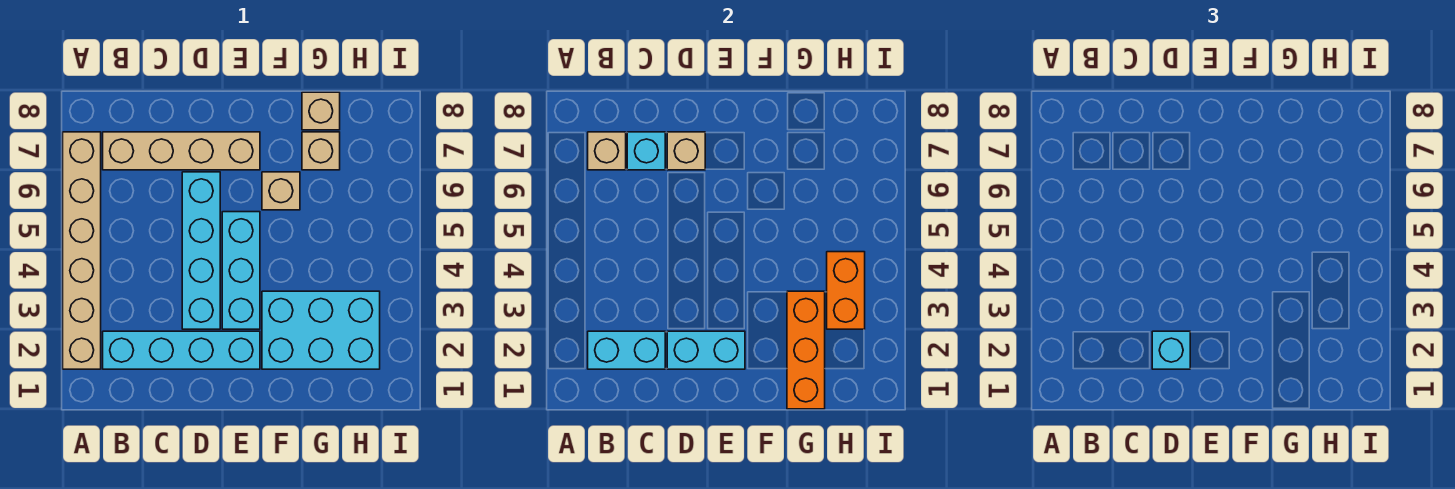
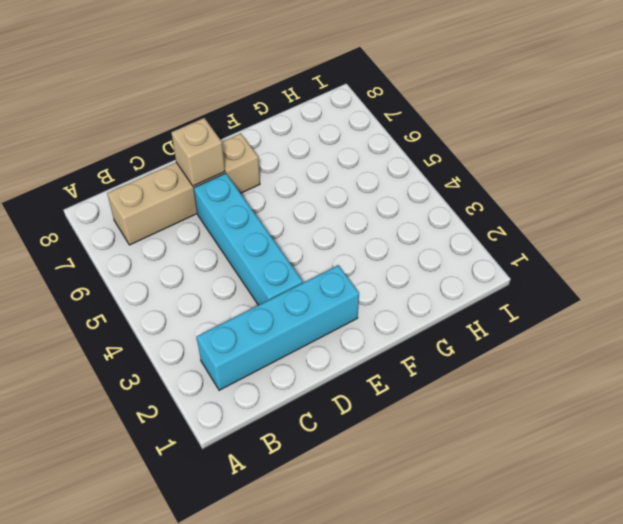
none -> tan 1x6 brick [63,132,101,369]
none -> cyan 1x3 brick [222,212,260,329]
none -> cyan 2x3 brick [262,291,380,369]

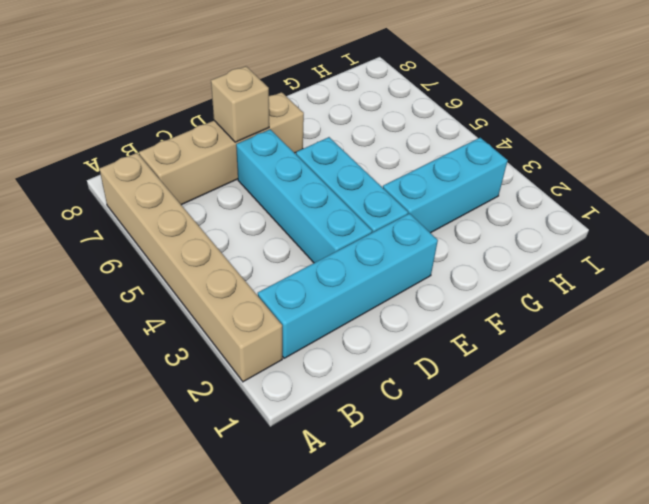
cyan 1x3 brick [383,138,508,233] -> cyan 2x3 brick [262,291,380,369]
none -> tan 1x1 brick [262,172,300,210]
none -> tan 1x1 brick [302,132,340,170]
none -> tan 1x1 brick [302,92,340,130]

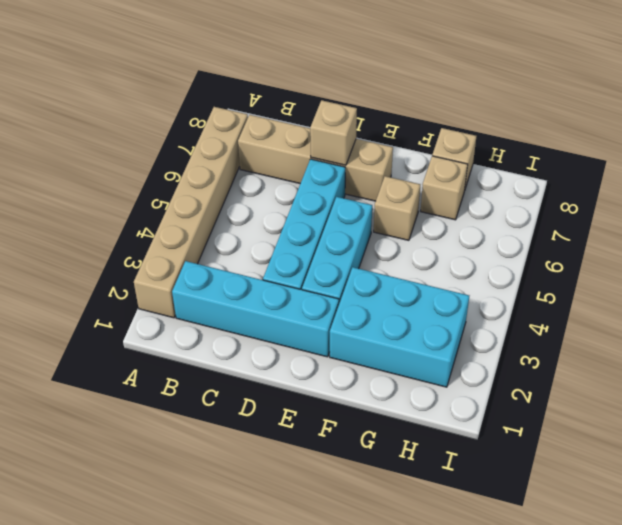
none -> cyan 1x2 brick [588,331,665,369]
none -> tan 1x1 brick [588,132,626,170]
none -> cyan 1x1 brick [627,132,665,170]

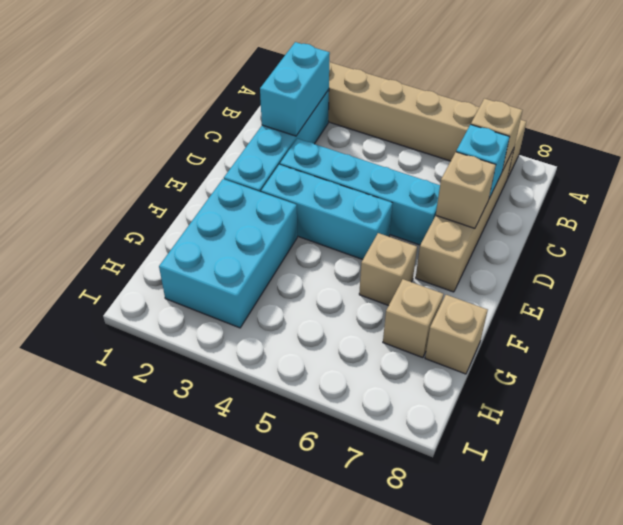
none -> cyan 1x2 brick [667,331,745,369]
none -> orange 1x3 brick [787,291,825,409]
none -> orange 1x2 brick [827,252,865,329]

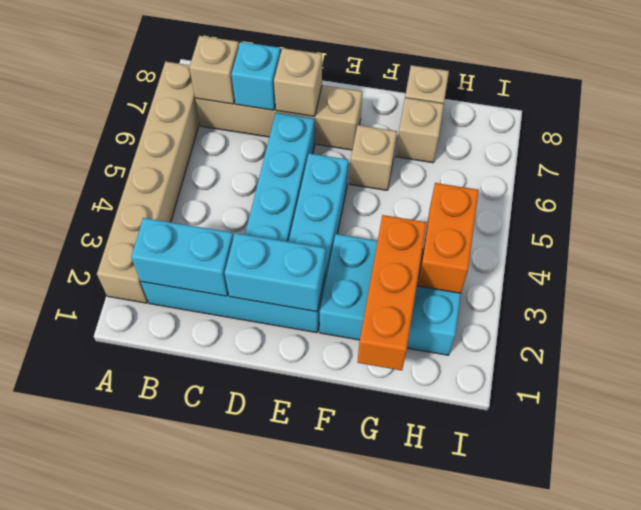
none -> cyan 1x1 brick [1152,331,1190,369]

